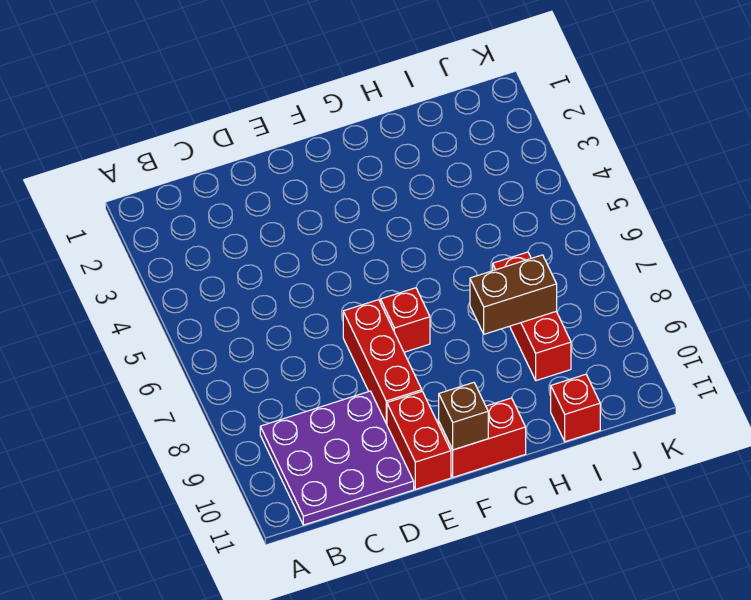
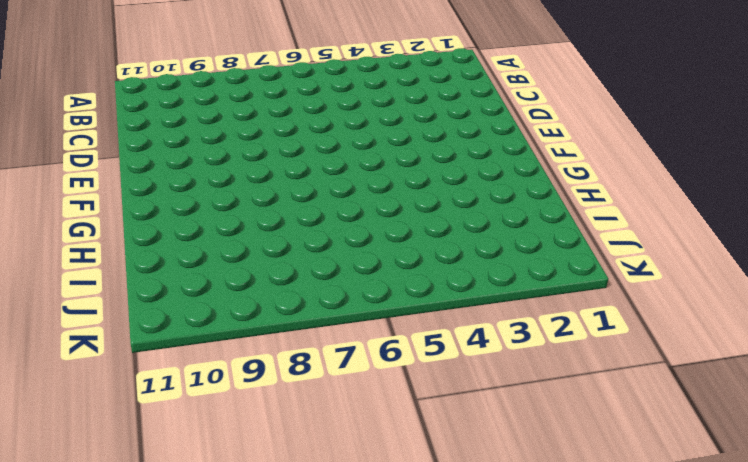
none -> purple 3x3 plate [260,391,414,525]
none -> red 1x3 brick [343,300,422,424]

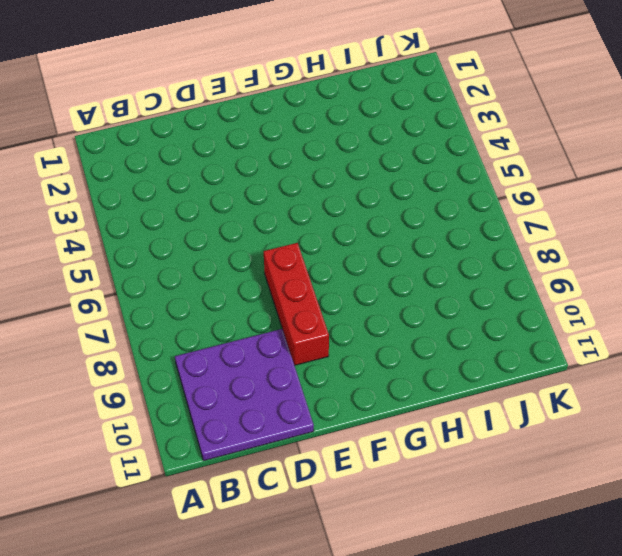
none -> red 1x2 brick [387,391,451,489]
none -> red 1x1 brick [381,288,430,352]

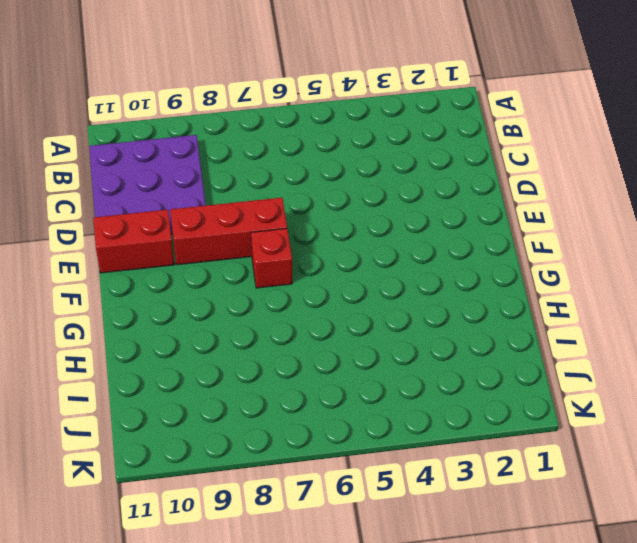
none -> red 1x2 brick [439,398,526,477]
none -> red 1x3 brick [493,252,571,381]

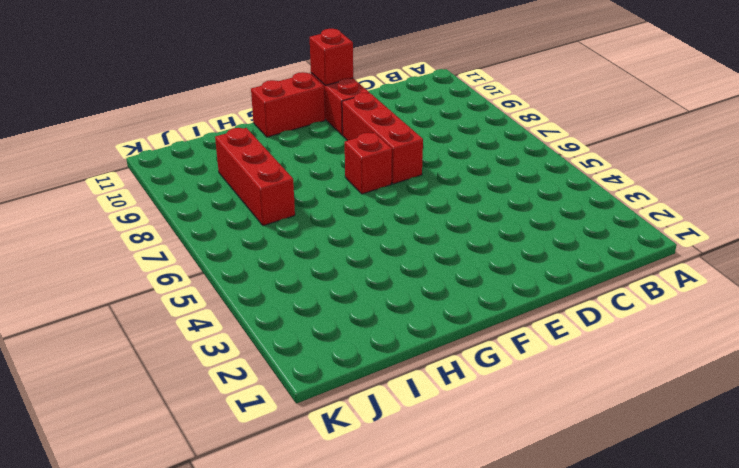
red 1x1 brick [310,29,353,85] -> red 1x1 brick moved to [551,374,600,442]
none -> purple 3x3 plate [260,391,414,525]
none -> brown 1x1 brick [439,382,488,450]

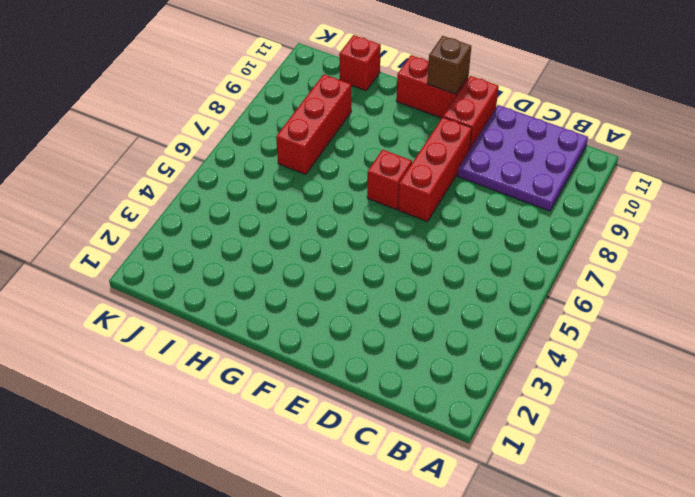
none -> brown 1x2 brick [470,255,557,334]

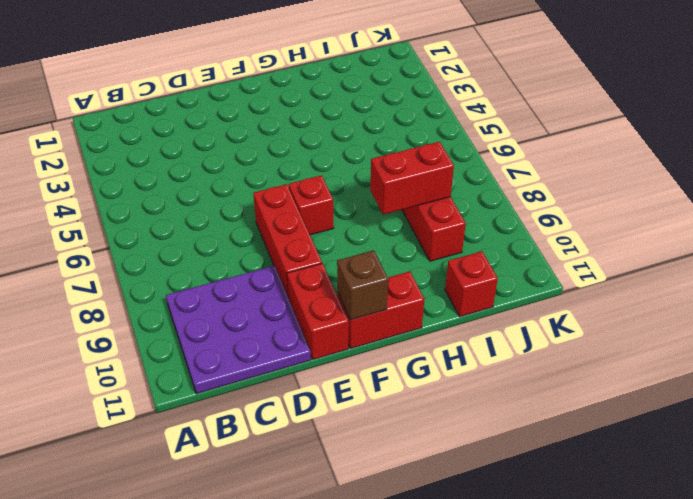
red 1x2 brick [370,142,454,215] -> brown 1x2 brick [470,255,557,334]

